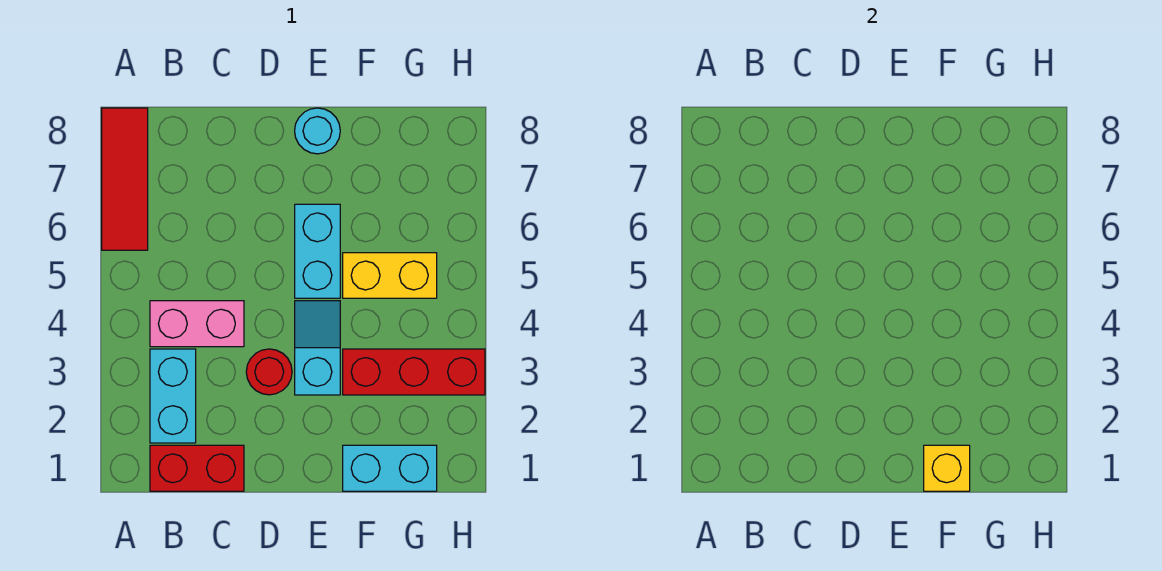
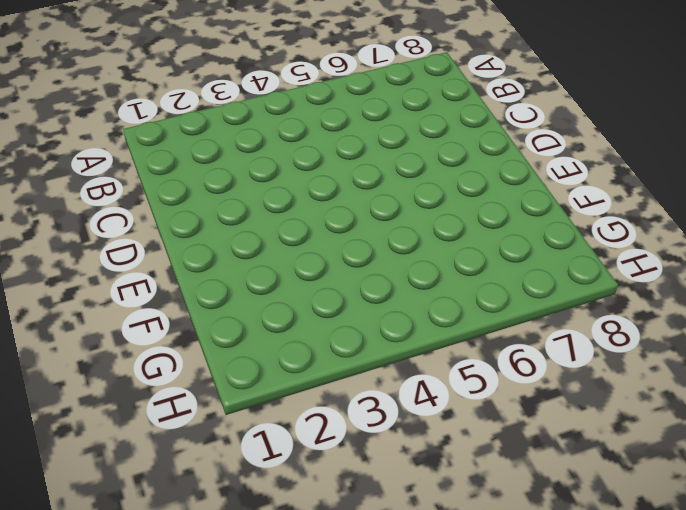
none -> red 1x3 tile [102,108,148,250]
none -> red 1x2 brick [150,445,244,491]
none -> cyan 1x2 brick [150,349,196,443]

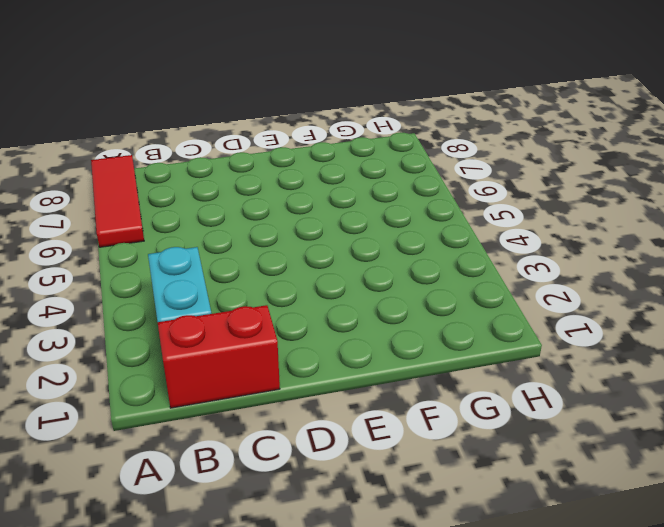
none -> pink 1x2 brick [150,301,244,347]
none -> red 1x1 round brick [246,349,292,395]
none -> cyan 1x2 slope [295,301,340,395]

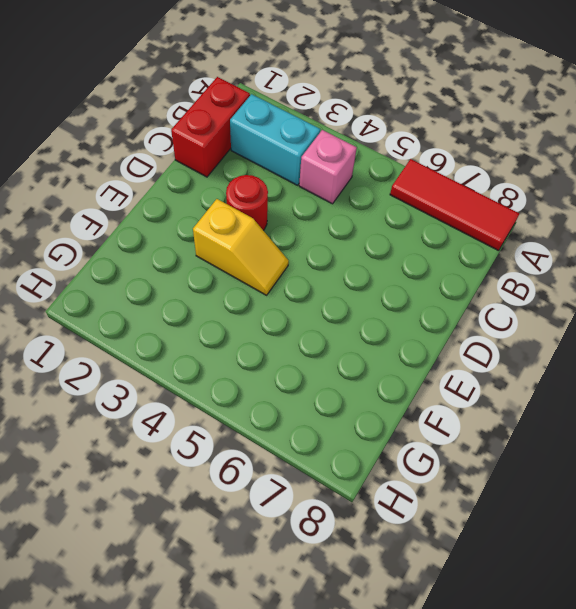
pink 1x1 brick [299,130,357,204] -> pink 1x2 brick [150,301,244,347]
yellow 1x2 slope [193,199,289,295] -> cyan 1x2 slope [295,301,340,395]
none -> cyan 1x2 brick [295,204,340,298]
none -> cyan 1x1 round brick [295,108,340,154]
none -> cyan 1x2 brick [343,445,437,491]

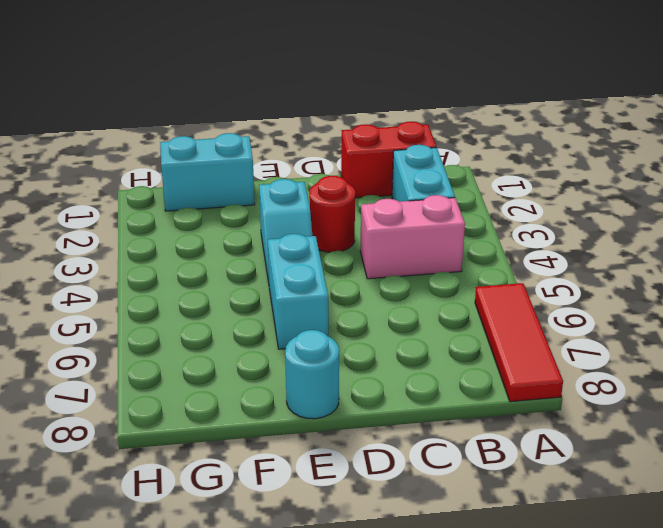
none -> red 1x3 brick [343,349,485,395]
none -> yellow 1x2 brick [343,253,437,298]
none -> yellow 1x1 brick [924,445,970,491]

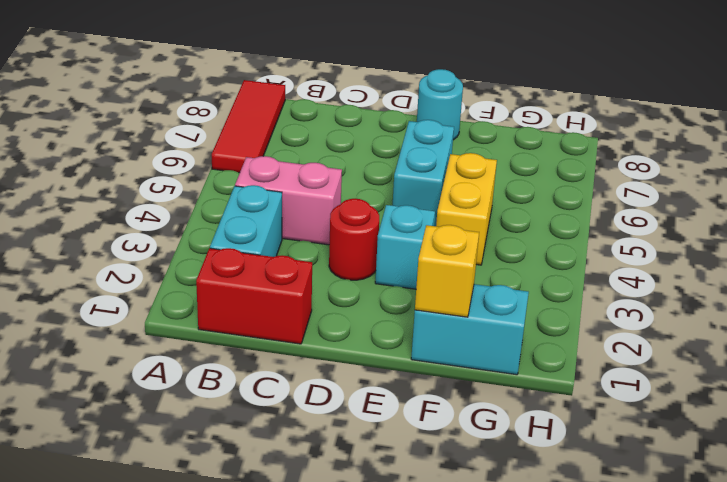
yellow 1x2 brick [436,153,497,265] -> yellow 1x2 brick turned to [343,253,437,298]
none -> red 1x3 brick [343,349,485,395]

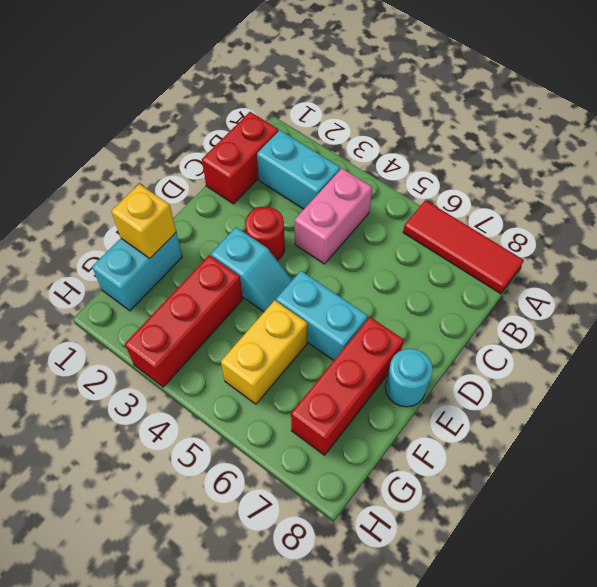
red 1x3 brick [291,317,404,455] -> none

